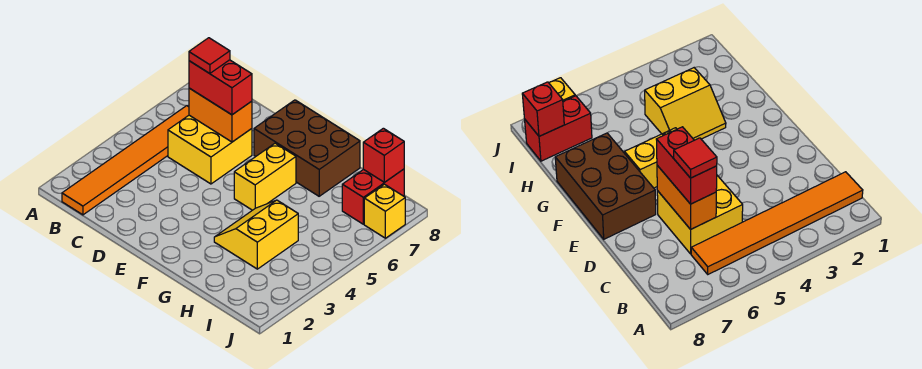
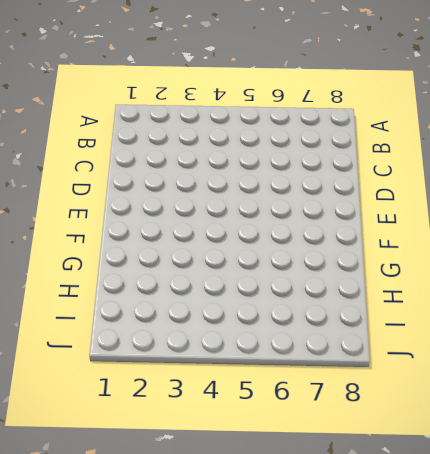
none -> orange 1x6 tile [62,106,189,215]
none -> yellow 2x2 brick [168,115,252,184]

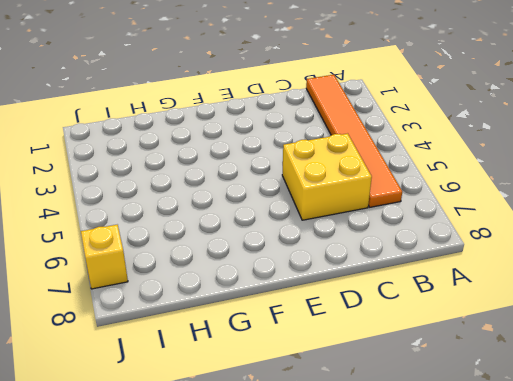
none -> brown 2x3 brick [254,100,360,196]
none -> yellow 1x2 brick [234,143,296,210]

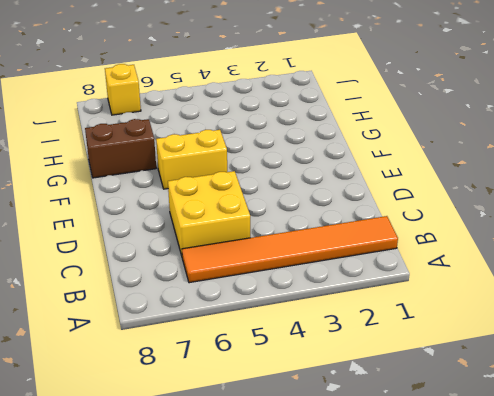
brown 1x2 brick [85,119,156,178] -> brown 2x3 brick [254,100,360,196]
none -> yellow 2x2 slope [214,200,298,269]
none -> red 1x2 brick [342,169,404,224]

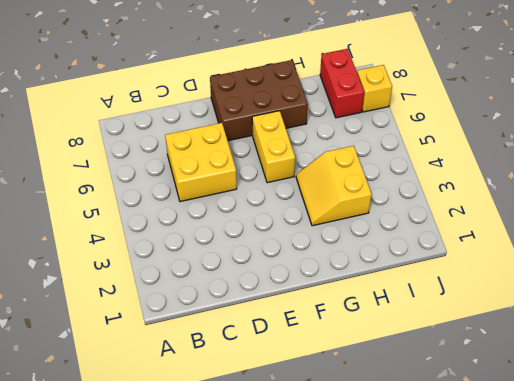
none -> orange 1x6 tile [62,106,189,215]
none -> orange 1x2 brick [189,88,252,142]

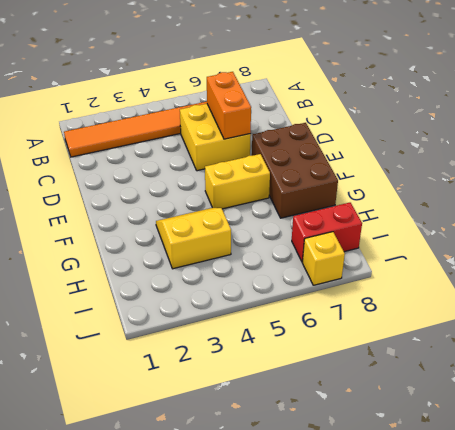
none -> red 1x1 brick [363,128,404,182]
none -> red 1x2 brick [189,60,252,115]

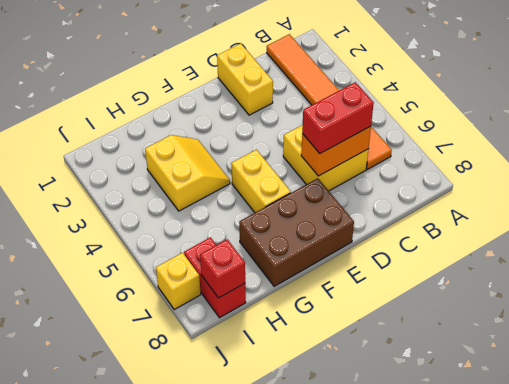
yellow 1x2 brick [217,44,273,115] -> none
none -> red 1x1 tile [189,38,230,74]

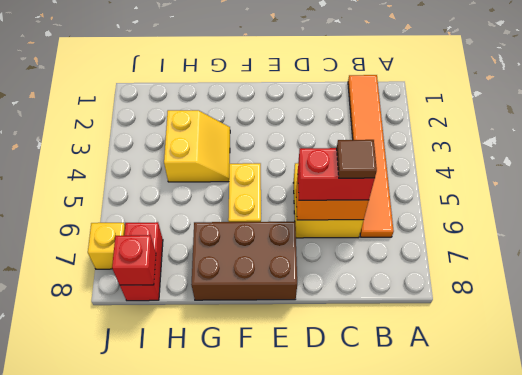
brown 1x1 tile [337,140,377,178] -> red 1x1 tile [189,38,230,74]

